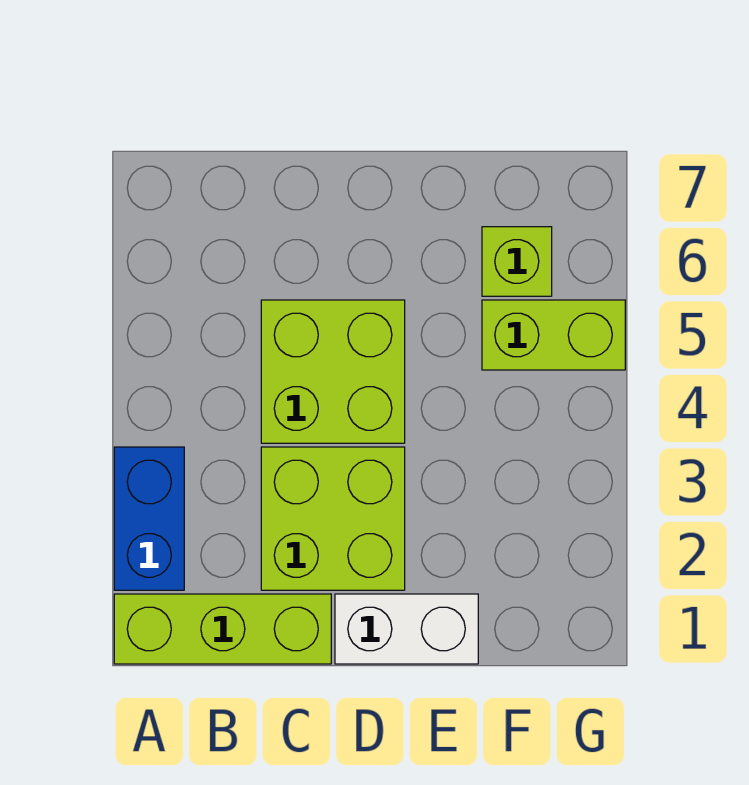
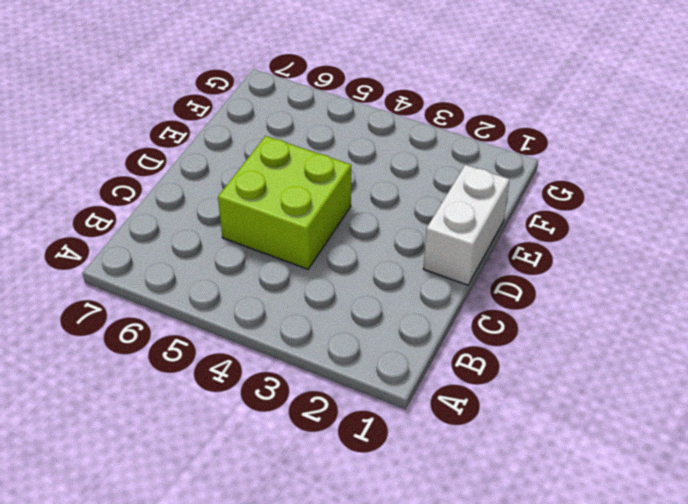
none -> lime 1x3 brick [114,594,331,664]
none -> blue 1x2 brick [114,447,184,590]

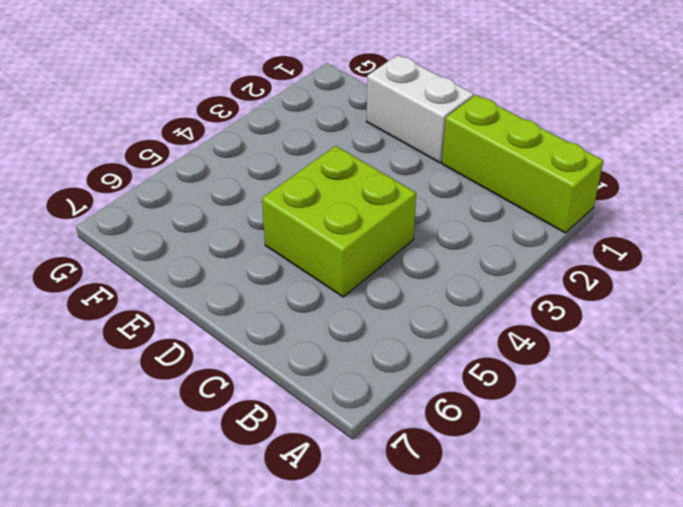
none -> blue 1x2 brick [114,447,184,590]
none -> lime 2x2 brick [261,447,405,590]

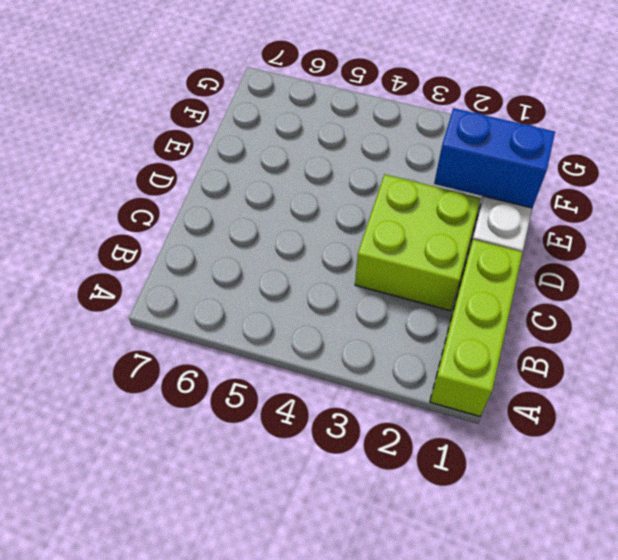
blue 1x2 brick [434,108,555,208] -> blue 1x2 brick moved to [114,447,184,590]
none -> lime 2x2 brick [261,300,405,443]
none -> lime 1x2 brick [482,300,625,370]

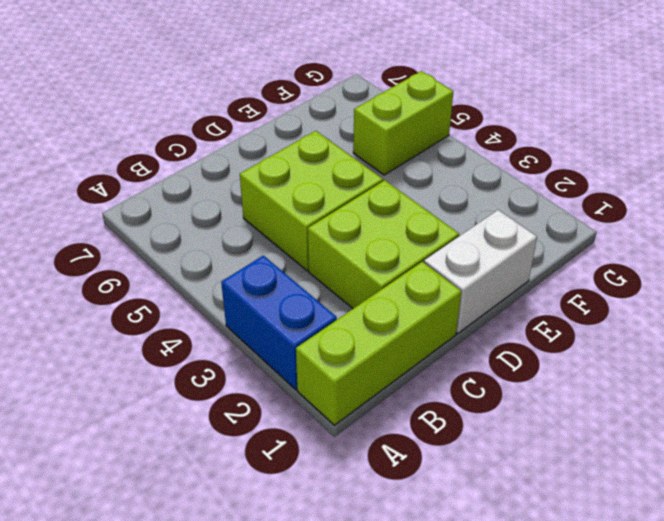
none -> lime 1x1 brick [482,227,552,296]

